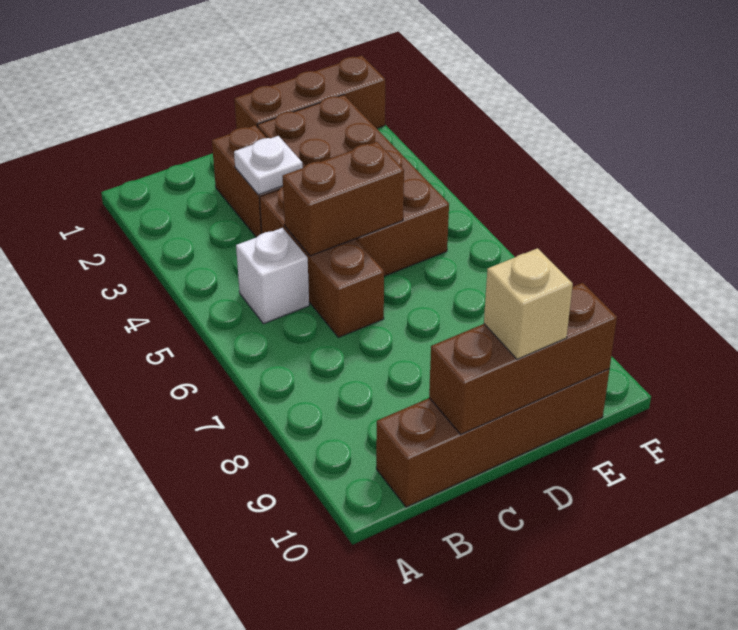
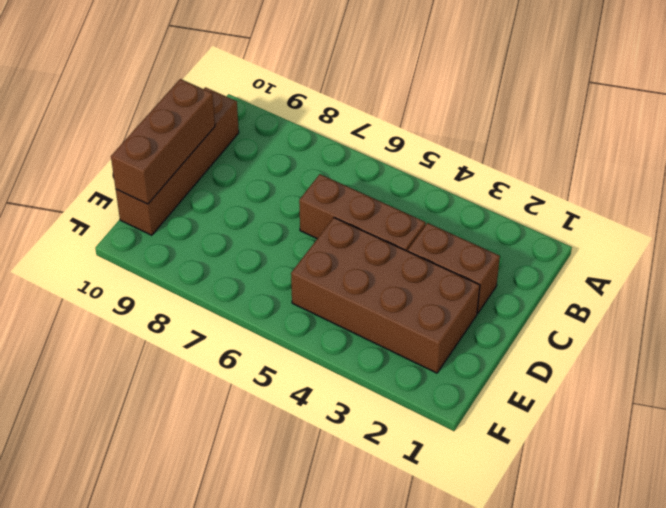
none -> white 1x1 brick [236,228,309,324]
none -> brown 1x3 brick [234,56,385,129]

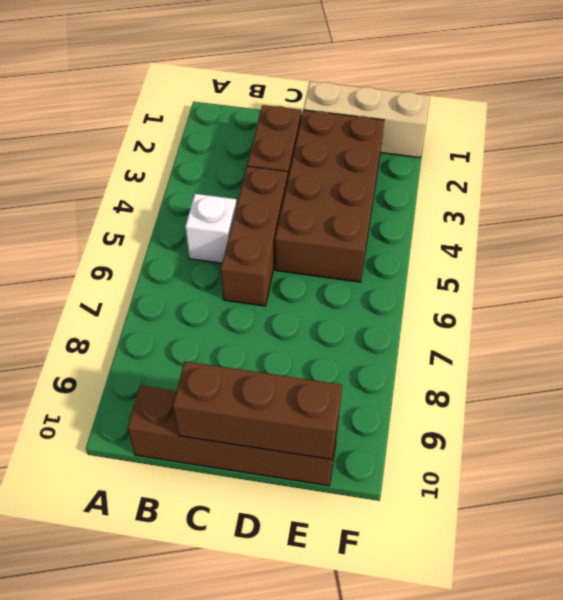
tan 1x3 brick [304,81,430,158] -> brown 1x3 brick [234,56,385,129]
none -> white 1x1 plate [234,136,303,195]
none -> brown 1x2 brick [283,142,404,256]

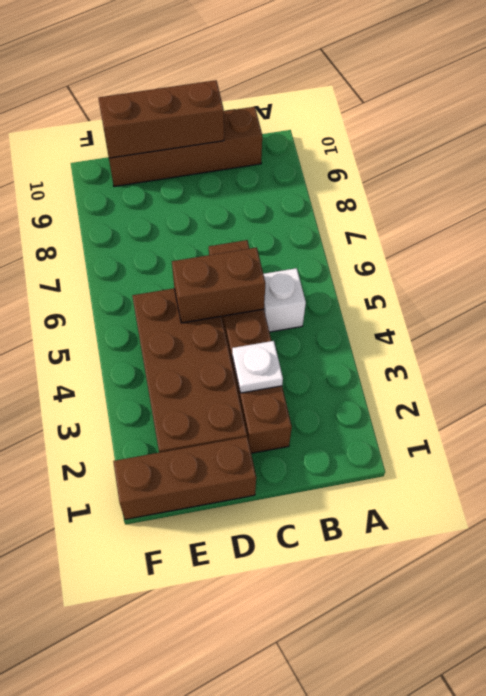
none -> tan 1x1 brick [484,248,573,359]

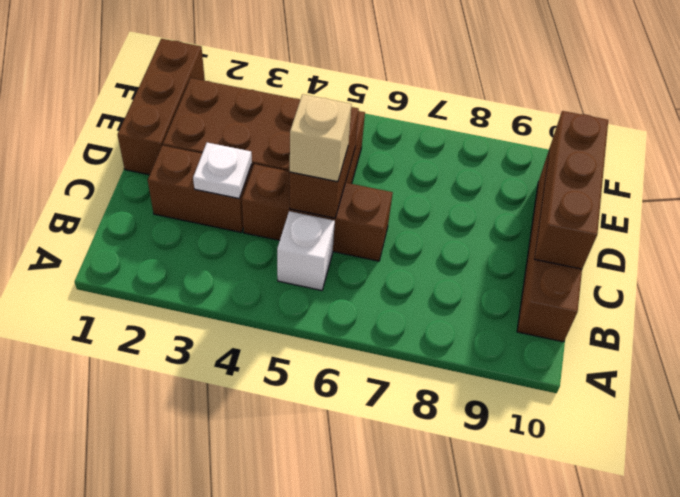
tan 1x1 brick [290,94,352,182] -> tan 1x1 brick moved to [484,248,573,359]

